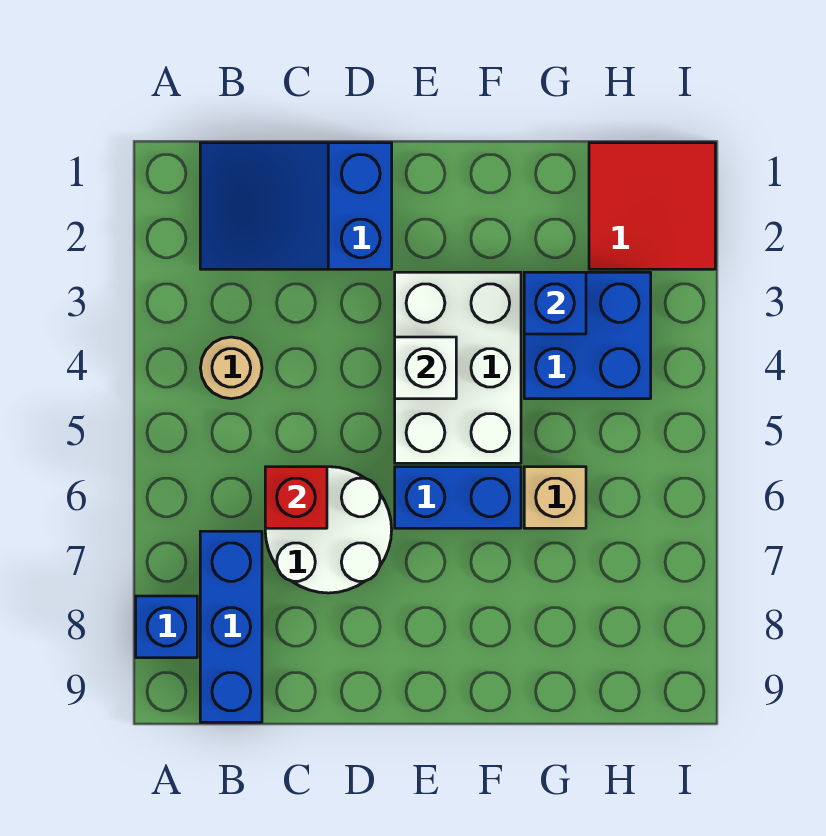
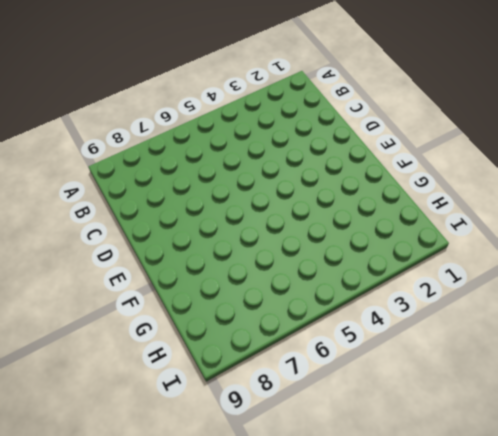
none -> blue 1x1 brick [136,596,197,658]
none -> blue 2x3 slope [200,143,392,269]
none -> tan 1x1 round brick [201,337,262,399]

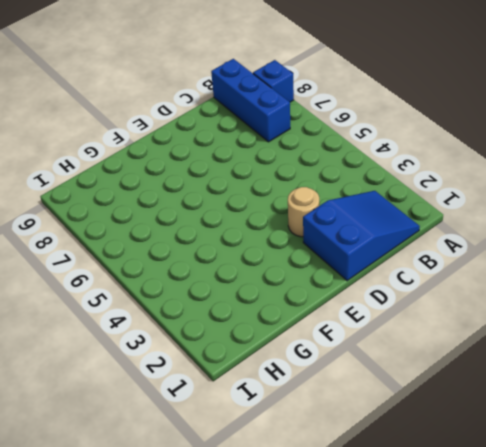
tan 1x1 round brick [288,187,319,237] -> tan 1x1 round brick moved to [201,337,262,399]
none -> white 2x2 round brick [265,467,392,593]
none -> white 2x3 brick [395,272,521,463]
none -> blue 1x2 brick [395,467,521,528]

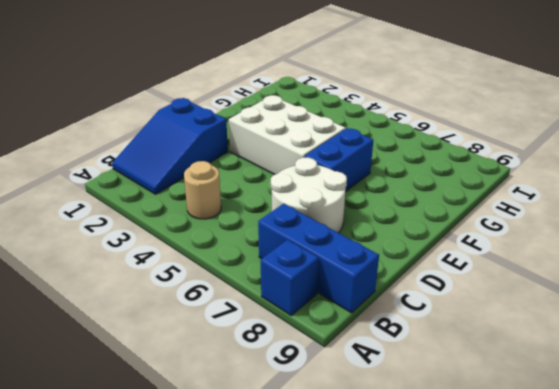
none -> blue 2x2 brick [524,272,651,399]
none -> tan 1x1 brick [524,467,586,528]
none -> red 2x2 tile [589,143,715,269]

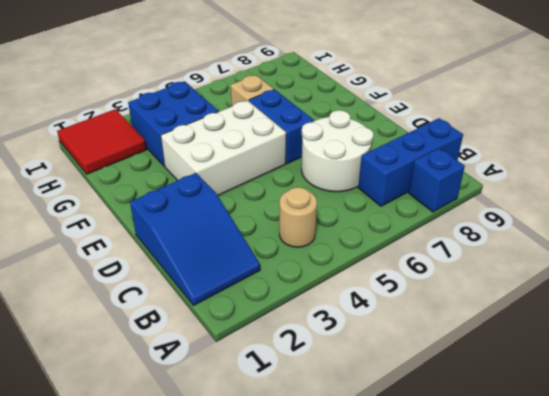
none -> red 1x1 brick [265,467,327,528]
none -> white 1x1 brick [395,337,456,399]
none -> blue 1x1 brick [524,272,586,334]

